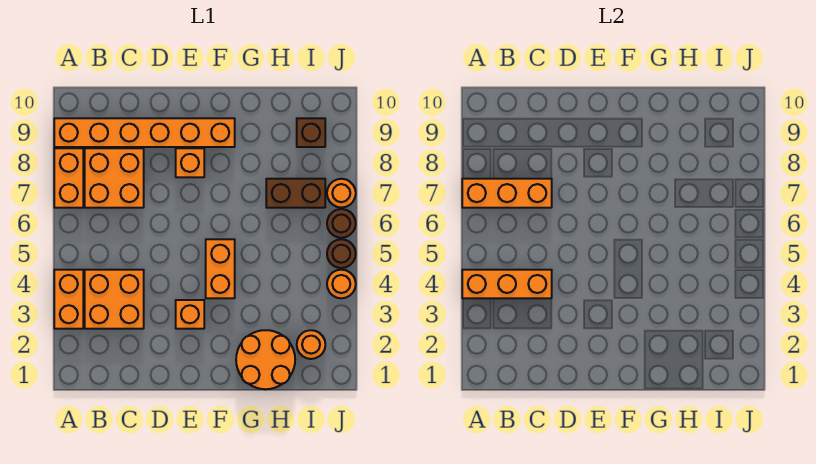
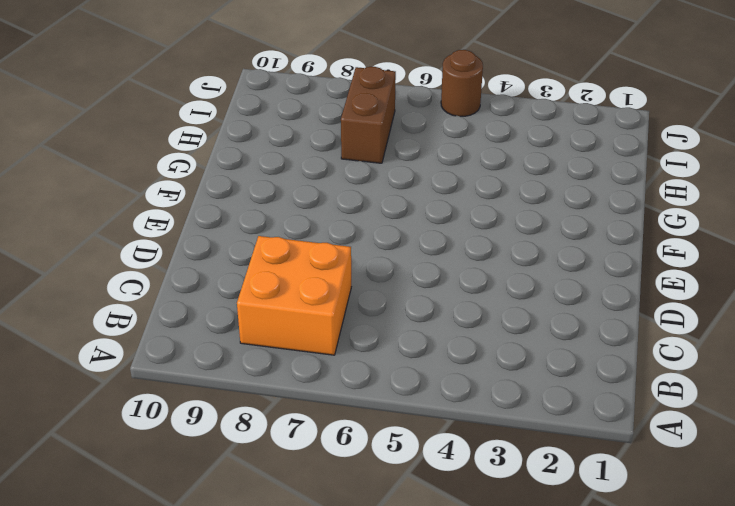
none -> orange 1x2 brick [54,270,83,329]
none -> orange 1x2 brick [54,148,83,208]
none -> orange 1x6 brick [54,118,235,147]

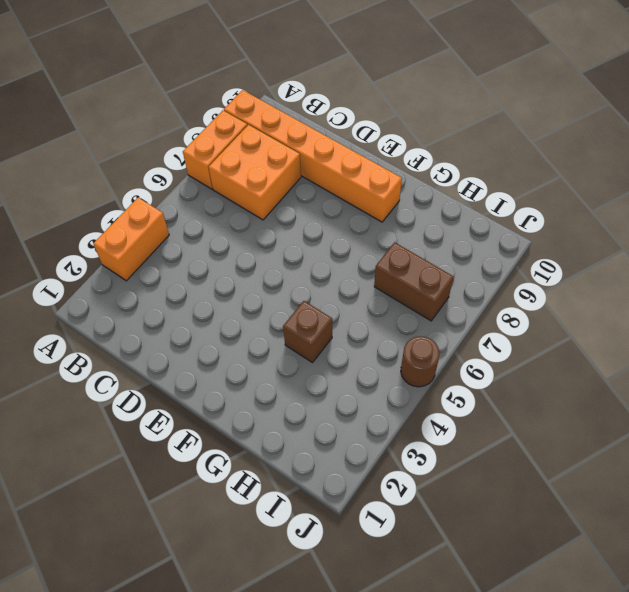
brown 1x1 brick [283,301,332,363] -> brown 1x1 brick moved to [297,118,325,147]
none -> orange 2x2 brick [85,270,144,329]
none -> orange 1x1 brick [176,300,204,329]
none -> orange 1x1 brick [176,148,204,177]

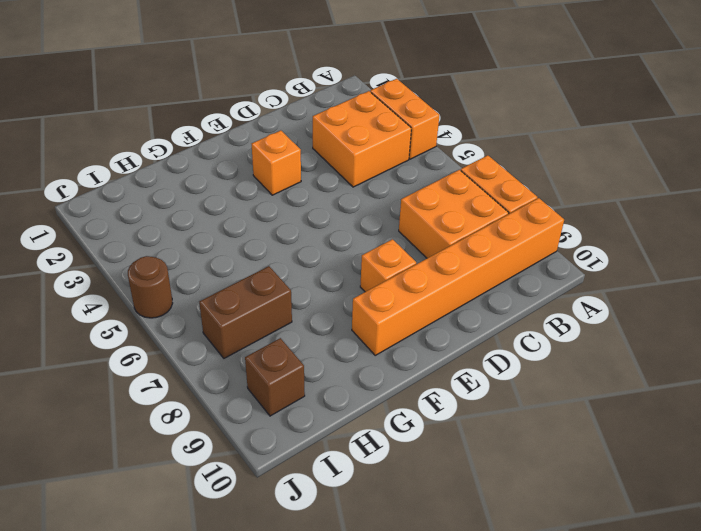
none -> orange 1x2 brick [206,239,235,298]
none -> orange 2x2 round brick [236,330,295,389]
none -> orange 1x1 round brick [297,330,325,359]

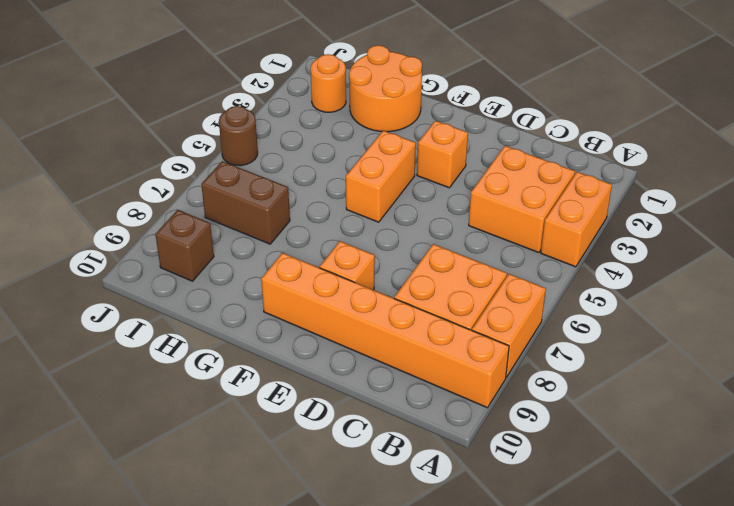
none -> orange 1x1 round brick [327,270,356,298]
none -> brown 1x1 round brick [327,209,356,238]
none -> orange 1x1 round brick [327,179,356,208]

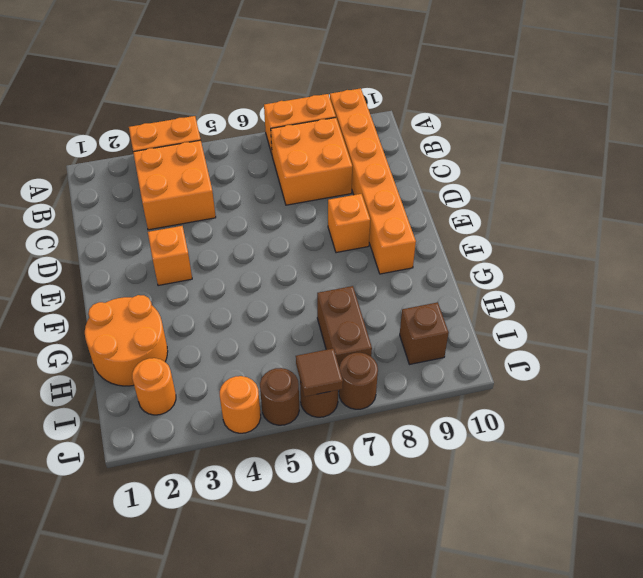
brown 1x1 tile [296,349,343,397] -> none
brown 1x1 round brick [339,353,378,409] -> orange 1x1 round brick [327,179,356,208]
none -> orange 1x2 brick [206,239,235,298]
none -> orange 1x3 brick [462,270,552,298]
none -> orange 1x3 brick [462,179,552,208]

